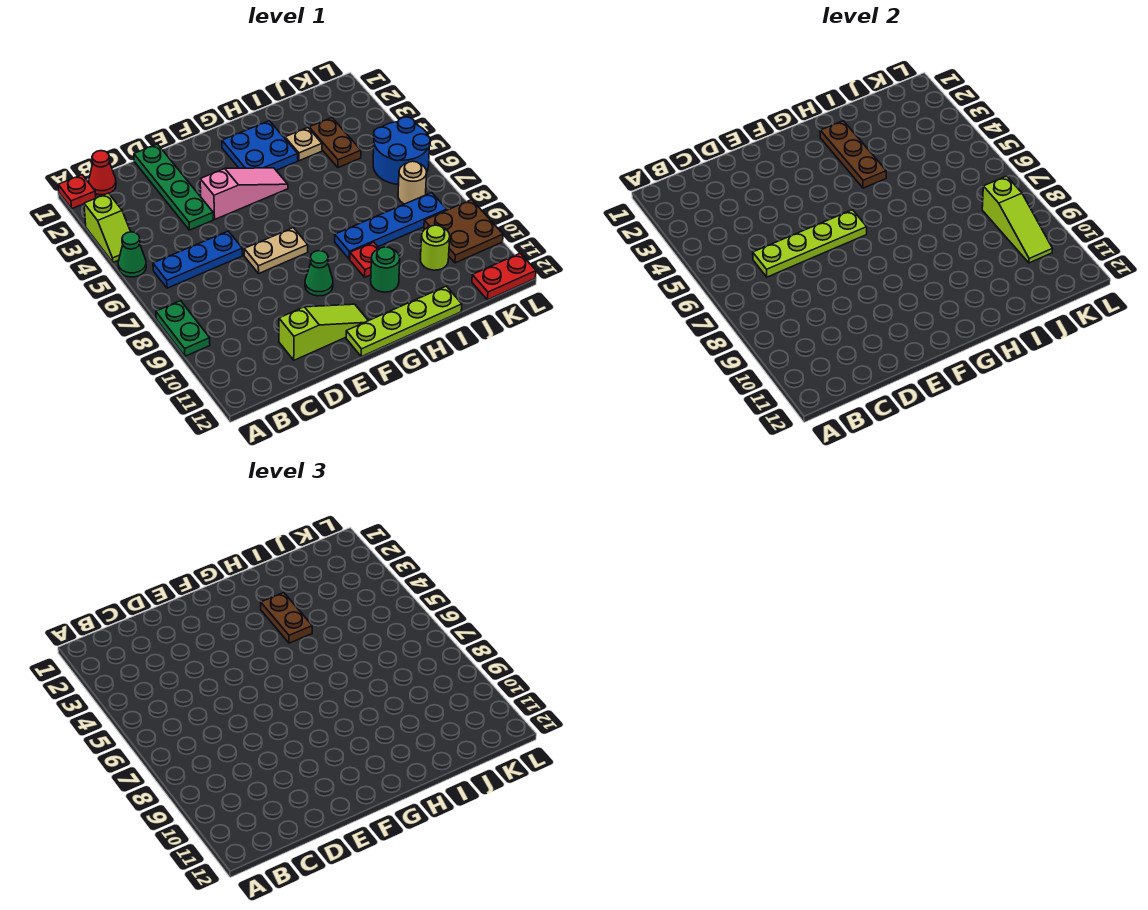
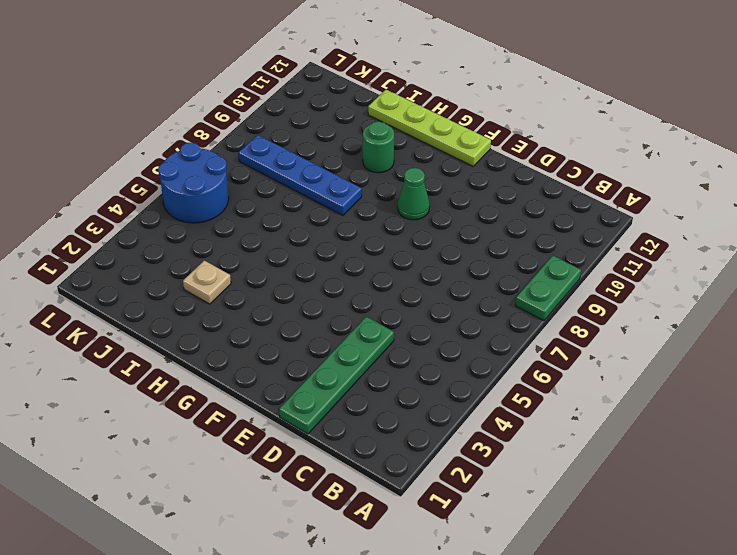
none -> red 1x1 plate [58,175,96,209]
none -> lime 1x2 slope [84,193,131,262]
none -> green 1x1 cone [118,232,146,277]

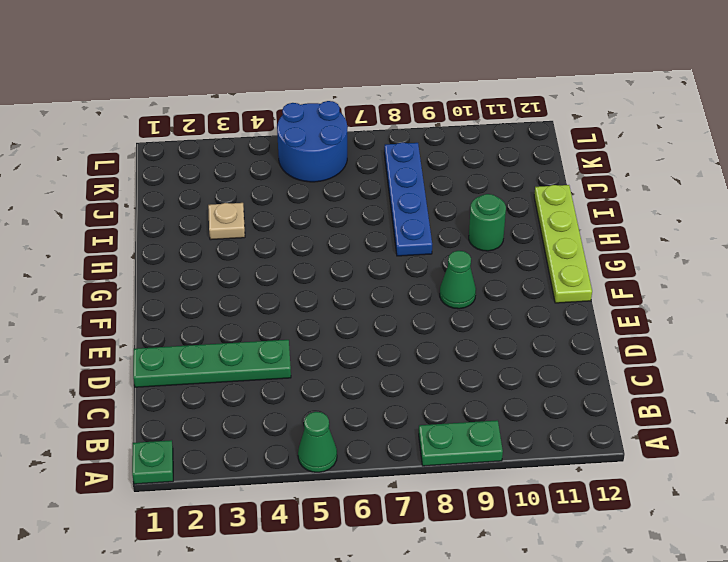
green 1x1 plate [132,440,173,484] -> red 1x1 plate [58,175,96,209]
none -> lime 1x2 slope [84,193,131,262]
none -> red 1x1 cone [89,151,116,195]
none -> blue 1x3 plate [153,231,242,288]

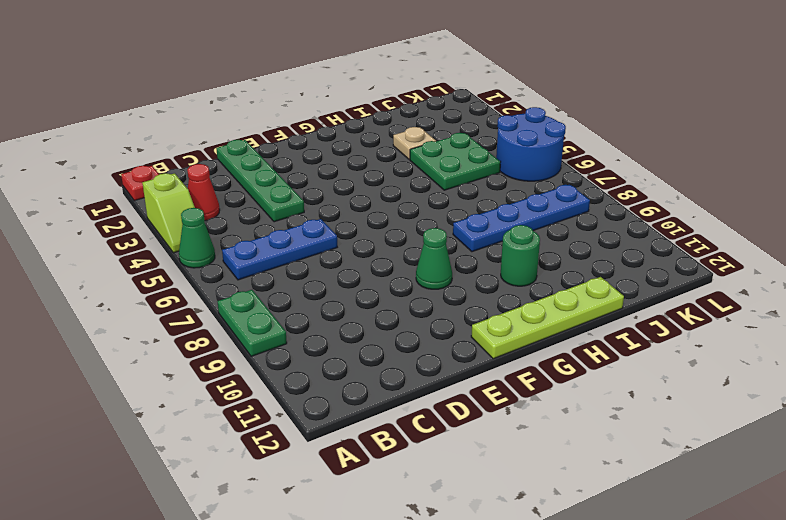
red 1x1 cone [187,164,220,221] -> red 1x1 cone moved to [89,151,116,195]
green 2x2 plate [410,133,500,190] -> brown 1x2 plate [309,118,361,168]
none -> lime 1x3 slope [279,304,368,360]
none -> pink 1x3 slope [200,168,288,219]
none -> tan 1x2 plate [244,228,308,273]

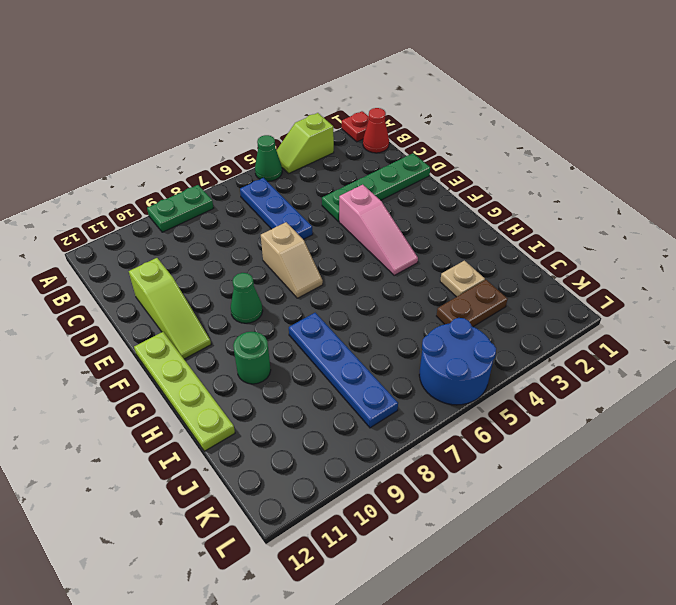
tan 1x2 slope [261,222,323,298] -> tan 1x2 plate [244,228,308,273]
none -> blue 2x2 plate [222,121,298,170]
none -> red 1x1 plate [350,242,379,277]
none -> lime 1x1 round brick [421,225,450,270]

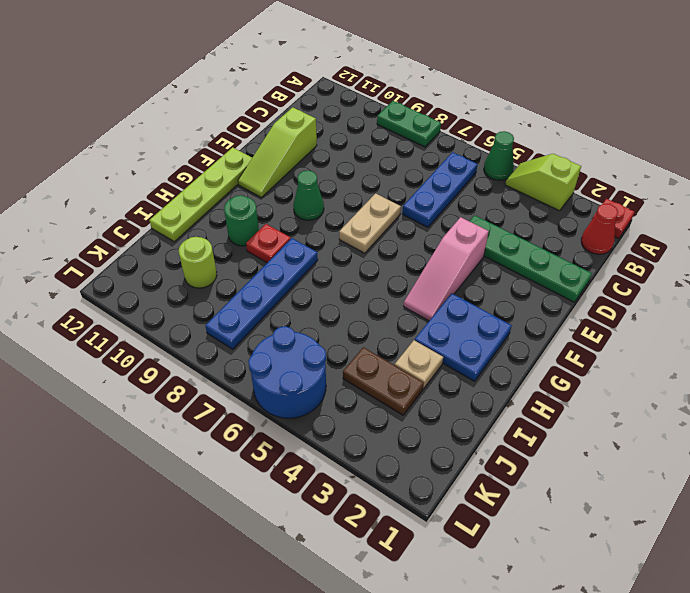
none -> tan 1x1 round brick [398,161,427,204]
none -> brown 2x2 plate [424,200,503,263]
none -> red 1x2 plate [472,253,536,300]

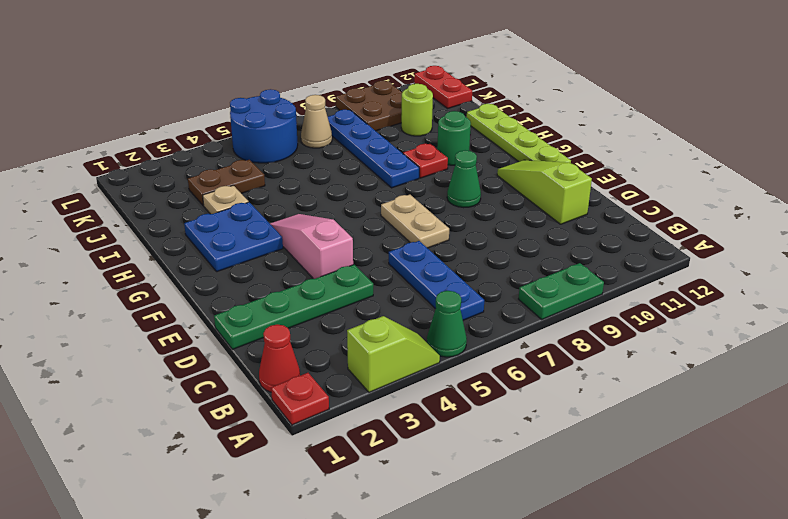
tan 1x1 cone [301,95,332,148] -> tan 1x1 round brick [398,161,427,204]
none -> lime 1x4 plate [753,210,867,277]
none -> brown 1x3 plate [820,121,886,188]
none -> lime 1x3 slope [982,176,1052,263]

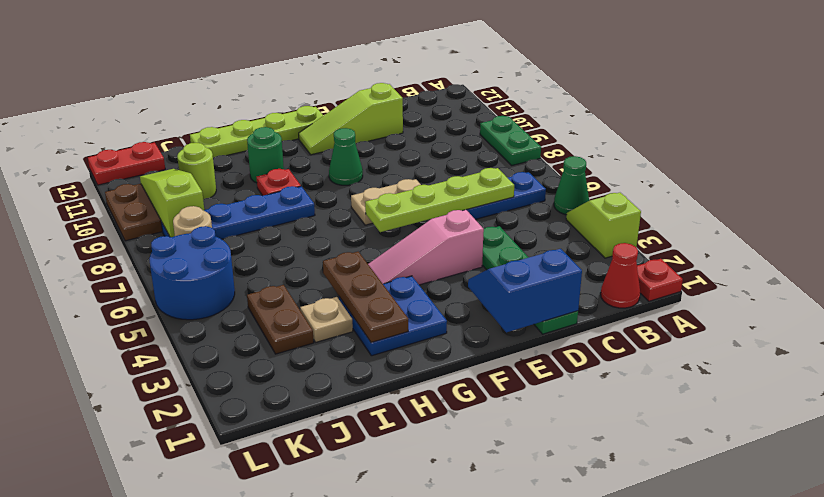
blue 2x2 slope [468,249,582,332] -> none
none -> brown 1x2 plate [261,593,312,643]

